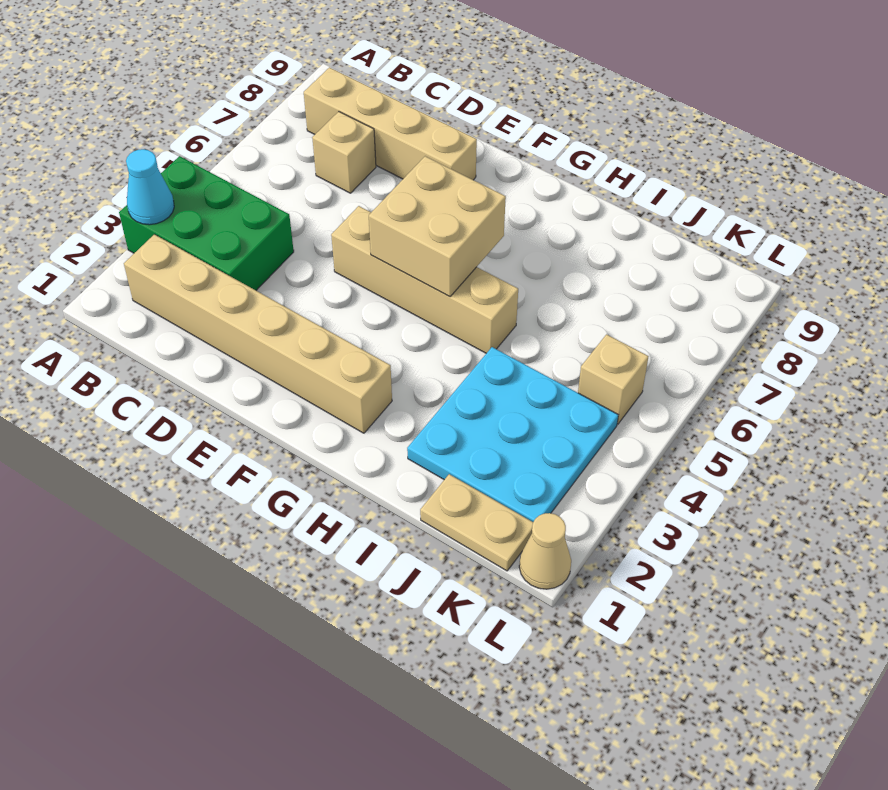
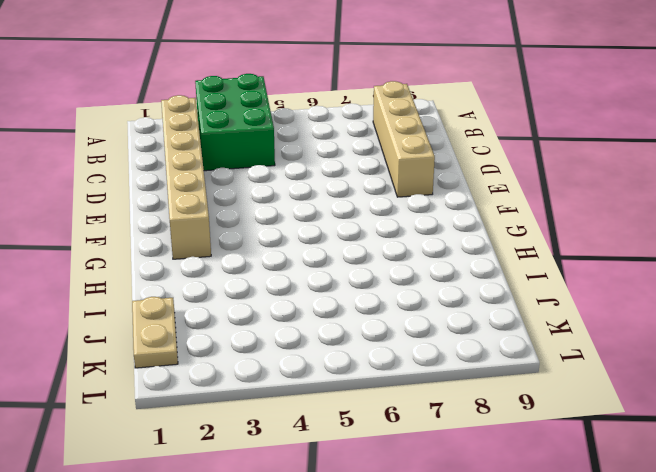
none -> tan 1x1 brick [312,112,376,193]
none -> tan 1x4 brick [331,206,518,353]

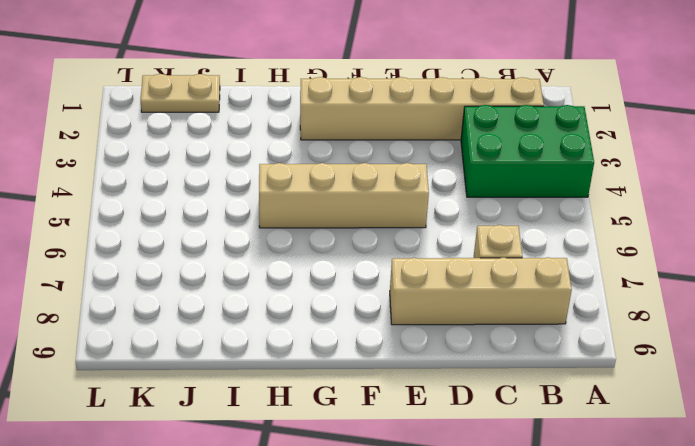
none -> cyan 3x3 plate [407,347,618,522]
none -> tan 1x1 brick [578,334,648,424]

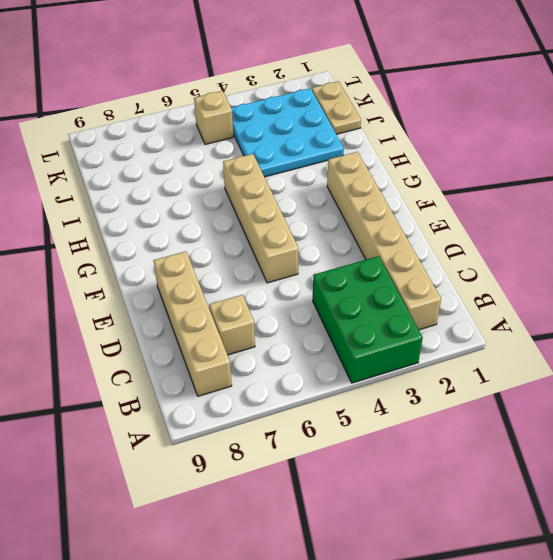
none -> tan 1x1 cone [519,513,571,589]
none -> cyan 1x1 cone [126,149,174,225]

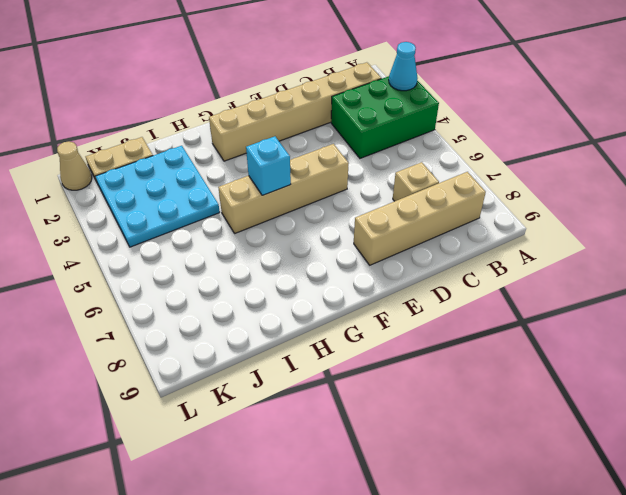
cyan 1x1 brick [246,136,291,195] -> tan 2x2 brick [369,156,506,297]
none -> tan 1x1 brick [578,334,648,424]

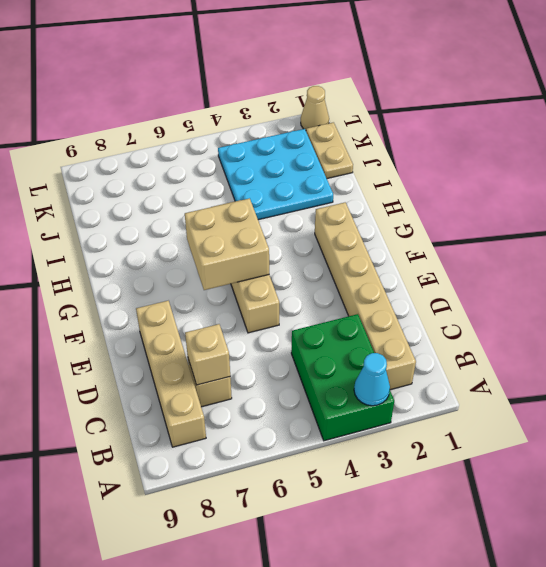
tan 1x1 brick [185,324,230,385] -> tan 1x1 brick moved to [578,334,648,424]

